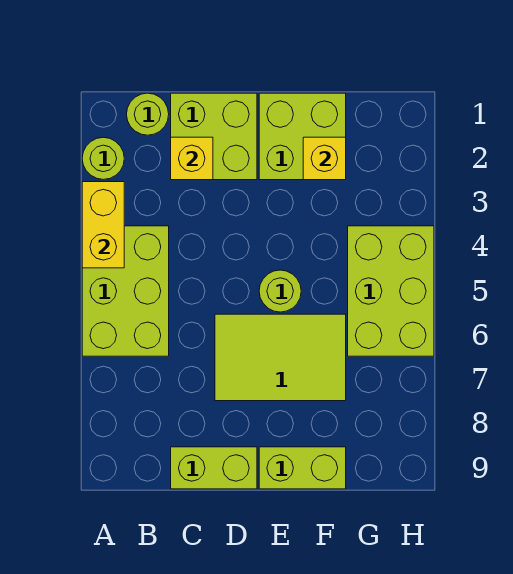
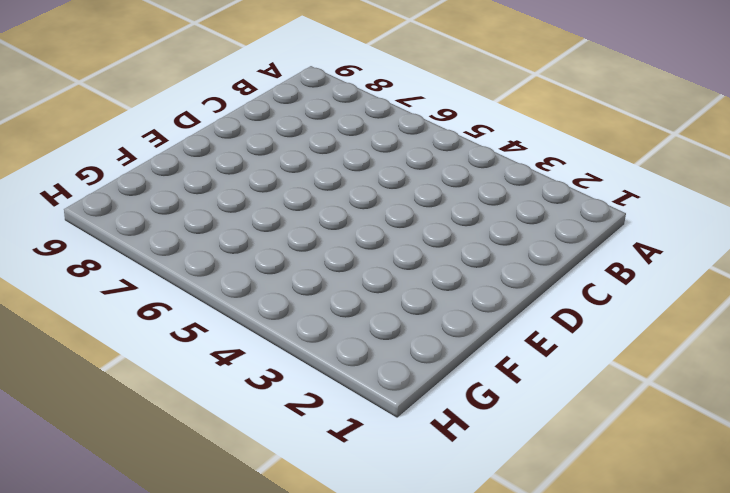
none -> lime 1x1 round brick [82,137,124,180]
none -> lime 2x3 brick [82,226,169,356]
none -> lime 1x1 round brick [127,93,169,135]

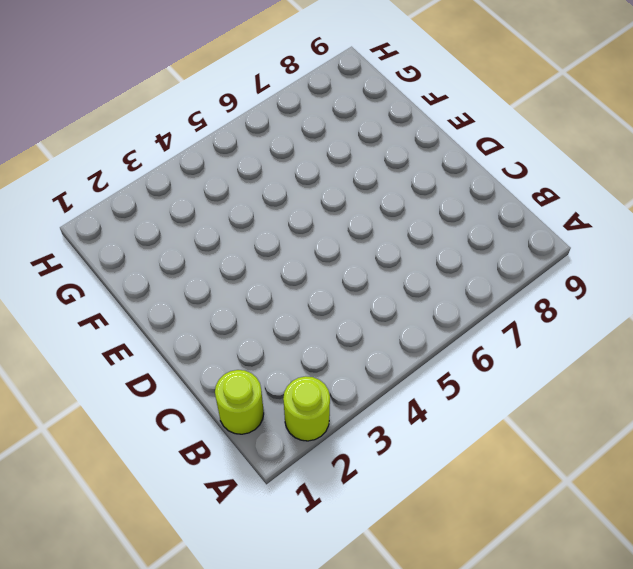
none -> lime 2x3 brick [82,226,169,356]
none -> lime 2x2 brick [171,93,257,180]
none -> lime 1x2 brick [171,447,257,489]

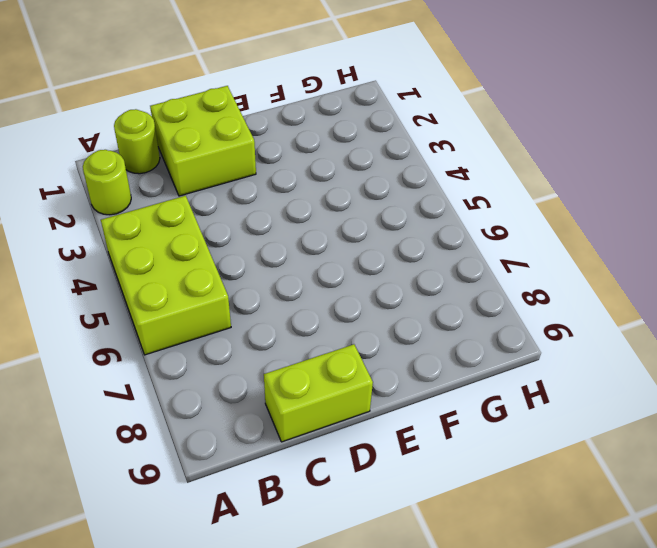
none -> lime 2x3 tile [215,314,346,401]
none -> lime 2x2 brick [259,93,346,180]
none -> lime 1x1 round brick [259,270,301,312]

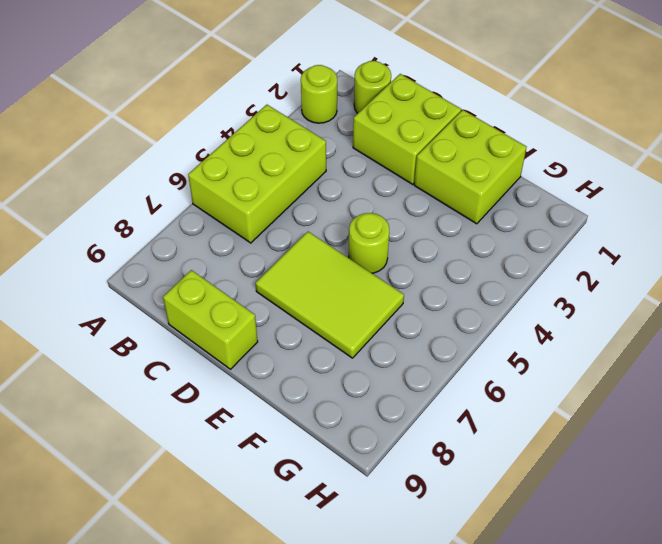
none -> lime 1x2 brick [259,447,346,489]
none -> lime 2x3 brick [348,226,434,356]
none -> yellow 1x2 brick [82,182,124,268]

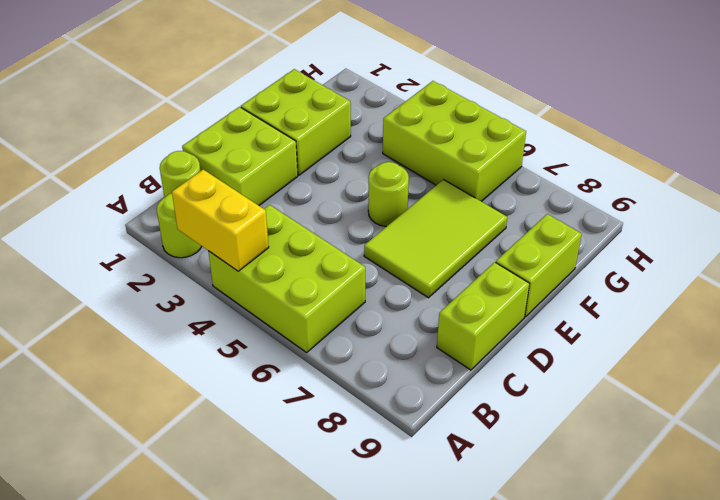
none -> yellow 1x1 brick [171,137,213,180]
none -> yellow 1x1 brick [303,137,346,180]

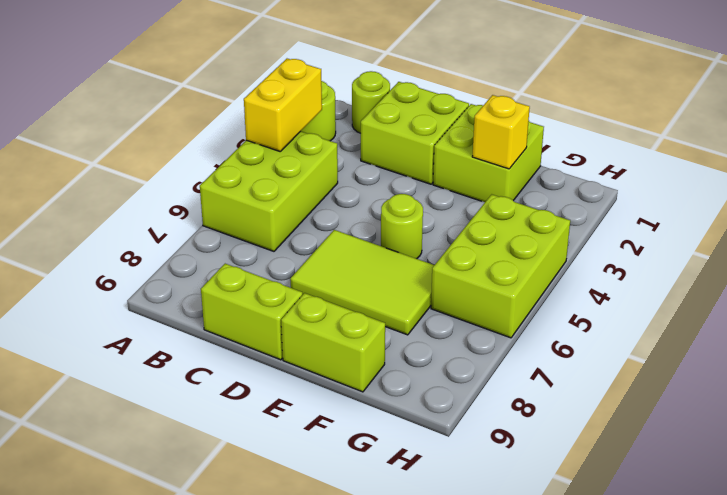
none -> yellow 1x1 brick [171,137,213,180]

